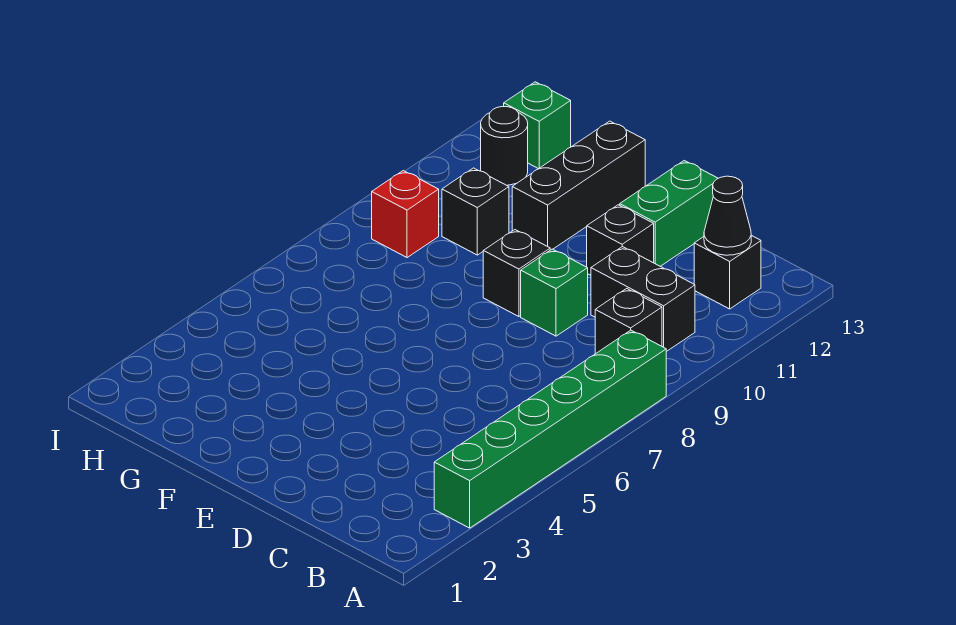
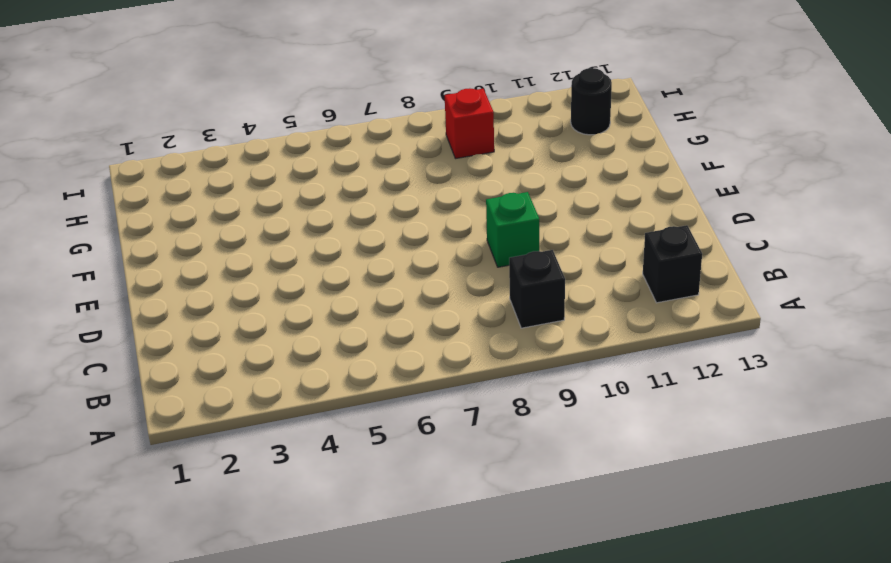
none -> green 1x6 brick [434,330,666,528]
none -> black 1x2 brick [591,247,695,352]
none -> black 1x1 brick [587,205,654,275]

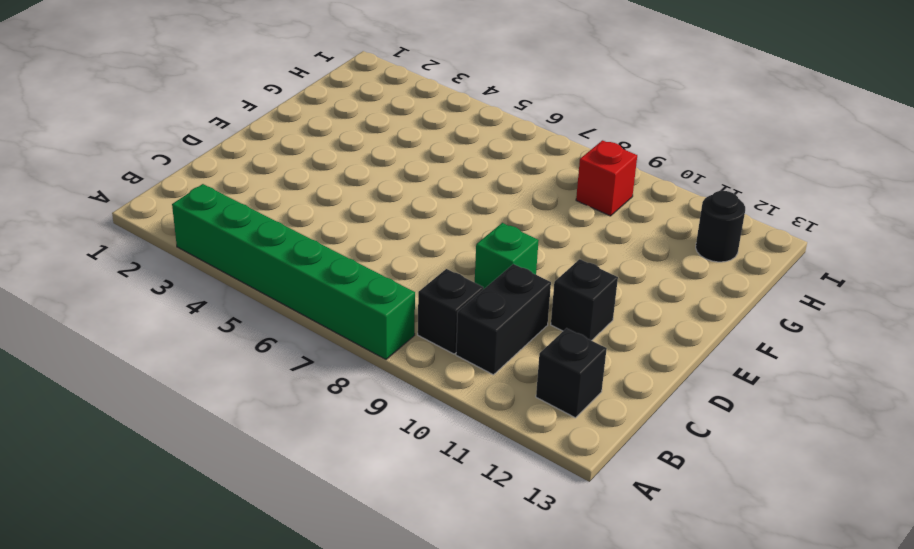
none -> green 1x2 brick [620,161,718,266]
none -> black 1x1 brick [483,230,550,317]
none -> black 1x3 brick [512,121,645,250]

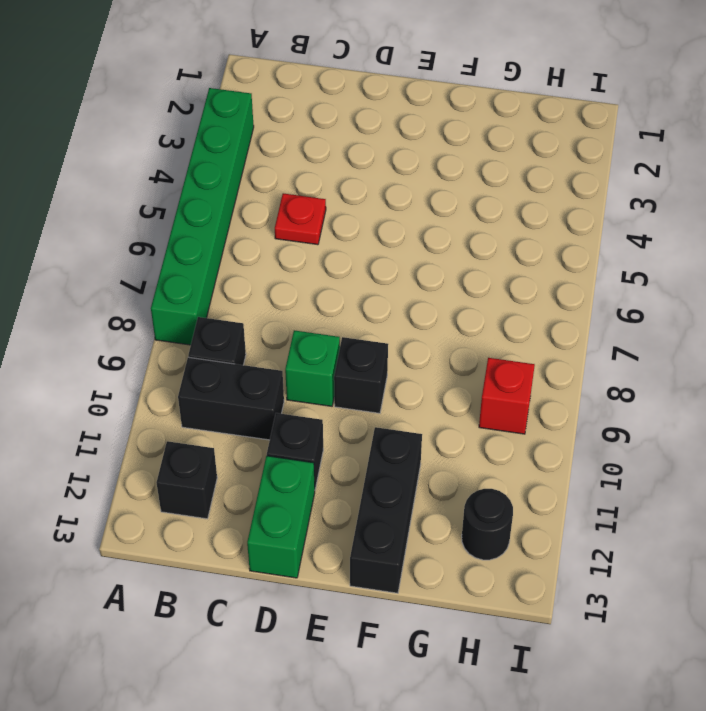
red 1x1 plate [275,193,326,245] -> none
none -> black 1x1 brick [442,168,509,255]
none -> green 1x1 brick [504,82,571,169]
none -> black 1x1 cone [704,176,751,255]

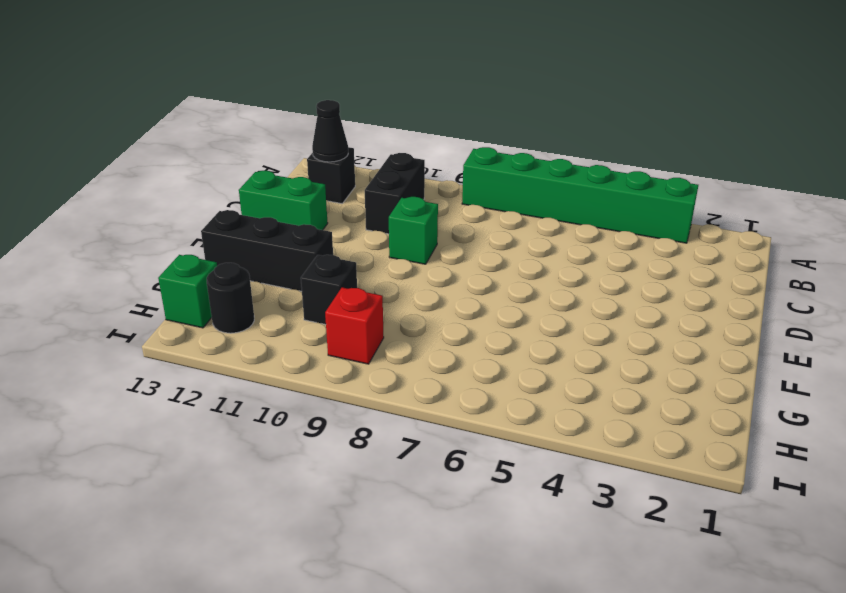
none -> black 1x1 brick [595,288,662,354]
none -> black 1x1 brick [587,205,654,275]
none -> black 1x1 brick [483,230,550,317]

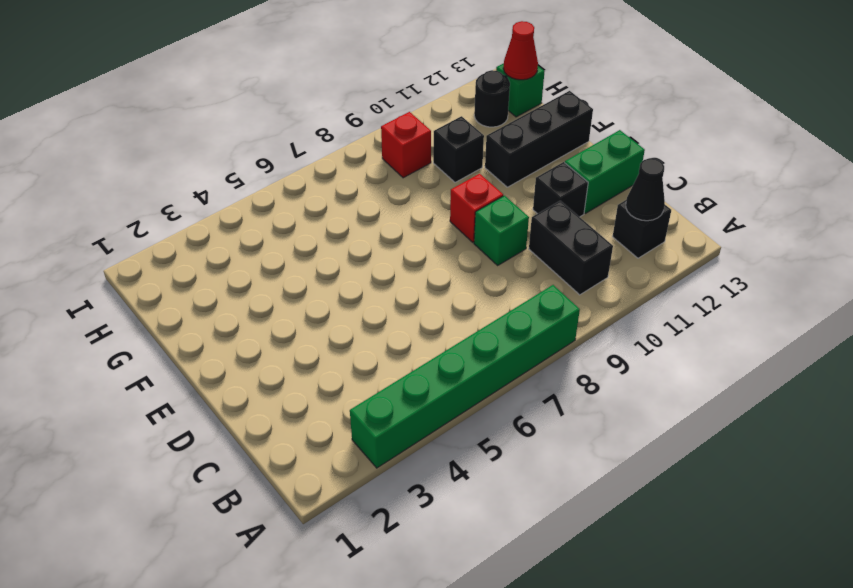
red 1x1 brick [450,174,503,242] -> black 1x1 brick [483,230,550,317]
red 1x1 cone [503,21,538,80] -> none
none -> black 1x1 brick [595,288,662,354]

